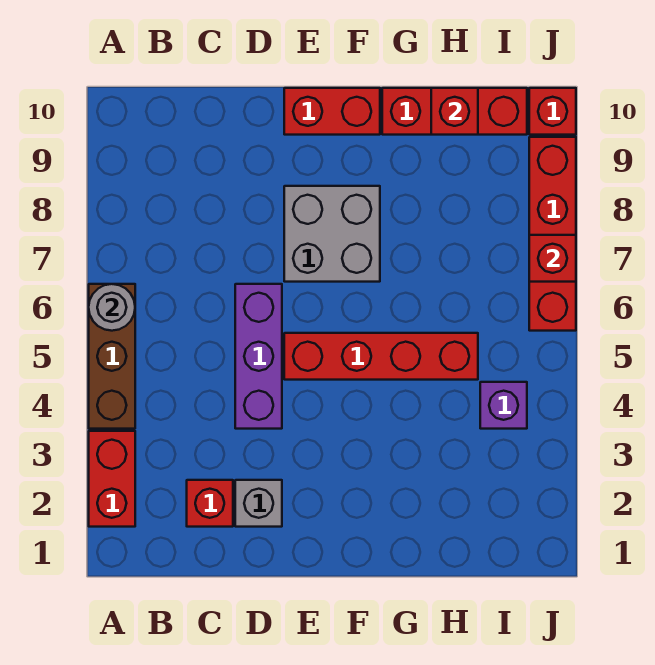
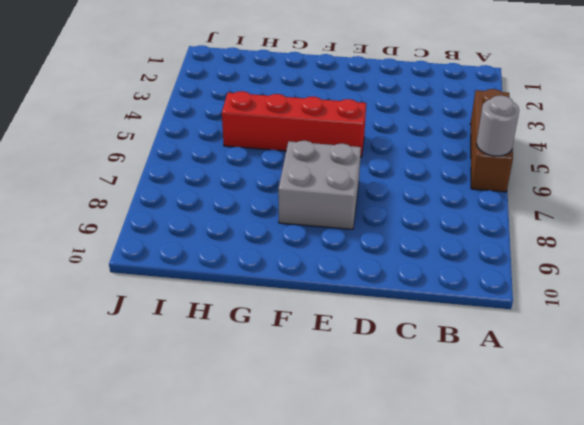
none -> red 1x2 brick [89,431,135,527]
none -> red 1x1 brick [187,480,233,527]
none -> grey 1x1 brick [235,480,282,527]

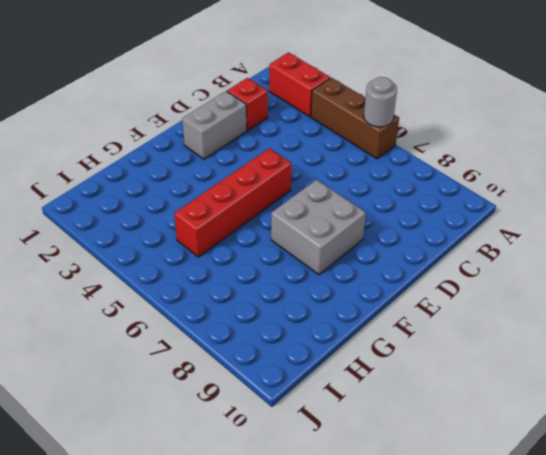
grey 1x2 brick [182,91,247,159] -> grey 1x1 brick [235,480,282,527]
none -> purple 1x3 brick [235,284,282,429]
none -> red 1x2 brick [284,88,380,135]
none -> red 1x3 brick [382,88,527,135]

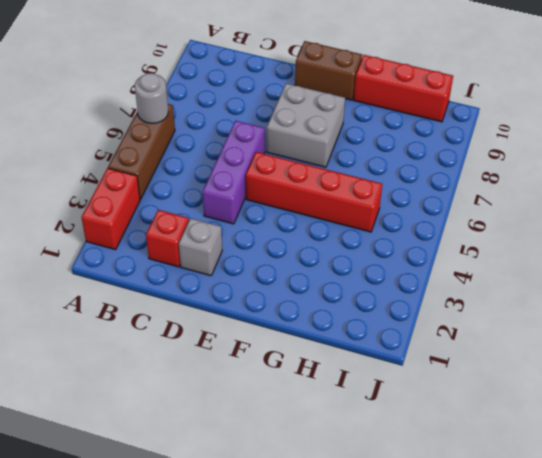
brown 1x2 brick [295,41,362,100] -> red 1x2 brick [284,88,380,135]
none -> purple 1x1 brick [480,382,527,429]
none -> red 1x4 brick [529,137,576,331]
none -> red 1x1 brick [529,88,576,135]

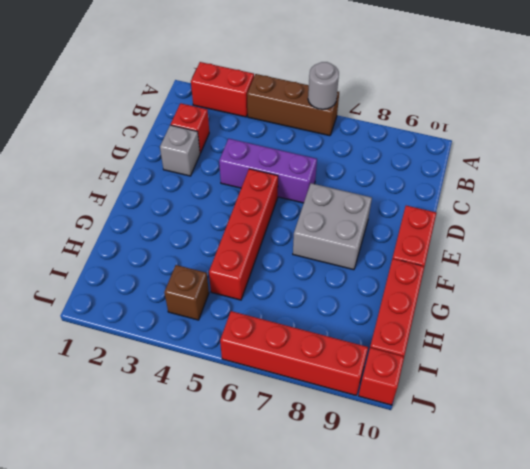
brown 1x1 brick [164,265,209,320] -> purple 1x1 brick [480,382,527,429]
none -> red 1x1 brick [431,88,478,135]
none -> red 1x1 brick [529,235,576,282]

